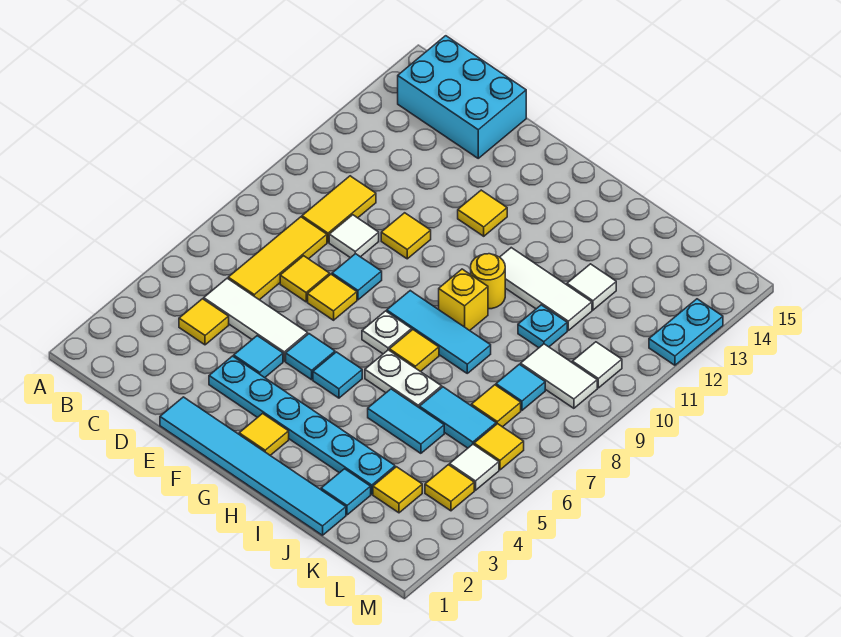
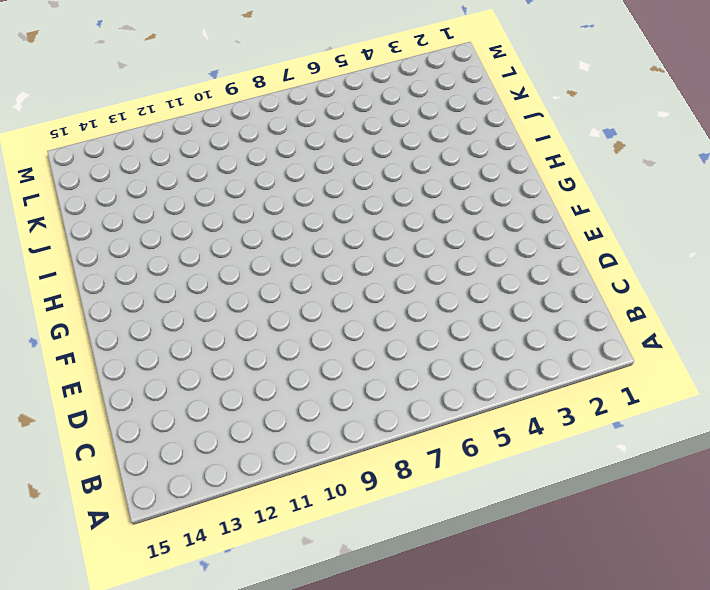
none -> cyan 2x3 brick [398,36,526,158]
none -> yellow 1x1 tile [179,299,229,345]
none -> white 1x3 tile [204,278,308,361]
none -> yellow 1x3 tile [228,217,327,300]

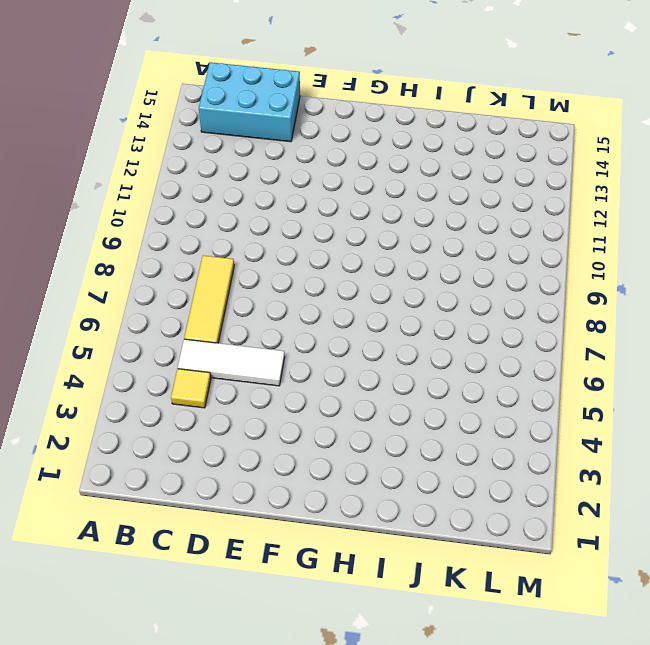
none -> yellow 1x2 tile [302,176,376,242]
none -> yellow 1x1 tile [280,256,330,302]
none -> white 1x1 tile [329,215,379,258]
none -> cyan 1x6 tile [160,397,346,535]

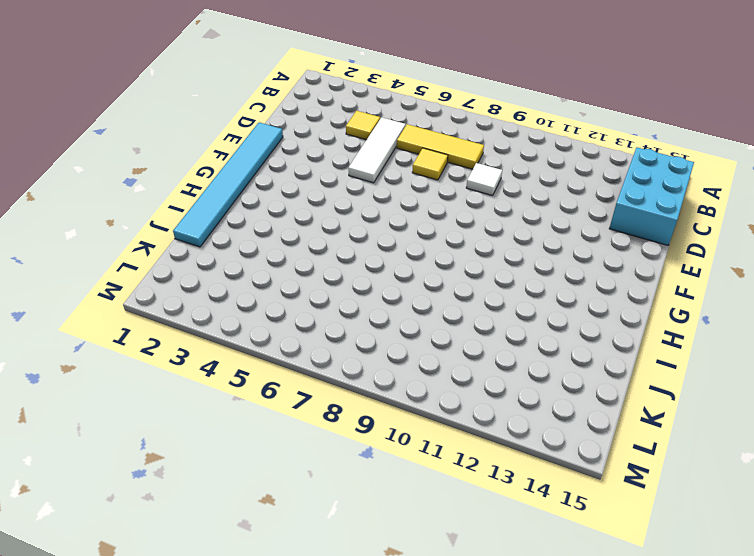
none -> yellow 1x2 tile [302,176,376,242]
none -> cyan 1x6 plate [209,356,395,494]
none -> cyan 1x1 tile [234,336,283,378]
none -> yellow 1x1 tile [308,274,357,320]

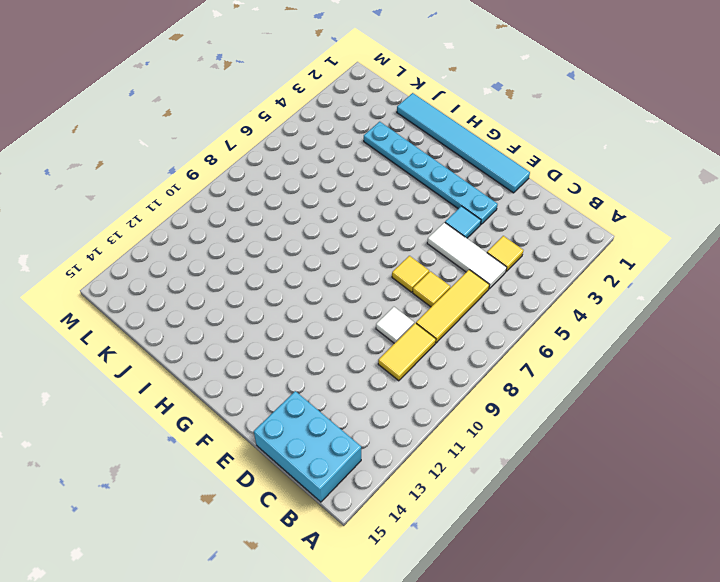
none -> cyan 1x1 tile [332,254,382,300]
none -> yellow 1x1 tile [381,213,431,259]
none -> cyan 1x1 tile [286,334,335,380]
none -> yellow 1x1 tile [458,190,507,236]

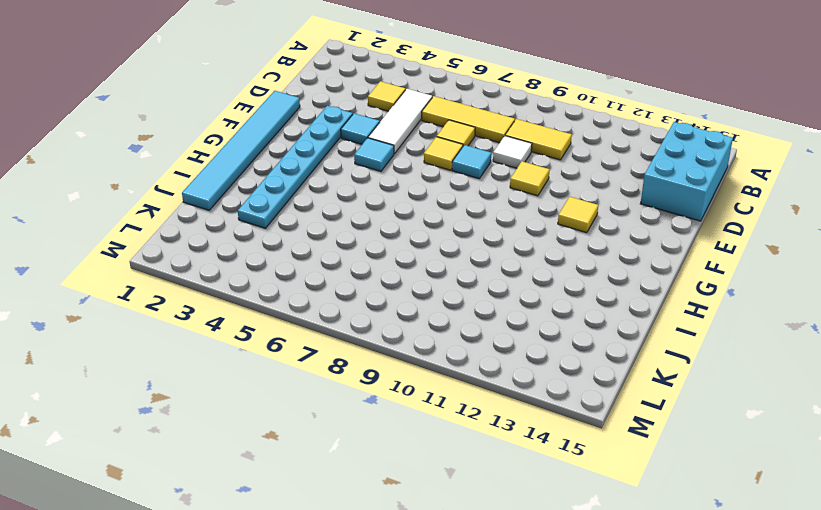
none -> yellow 1x1 tile [239,413,289,455]
none -> cyan 1x1 tile [313,352,362,398]
none -> white 1x1 plate [362,311,412,354]
none -> cyan 1x3 tile [387,291,491,373]

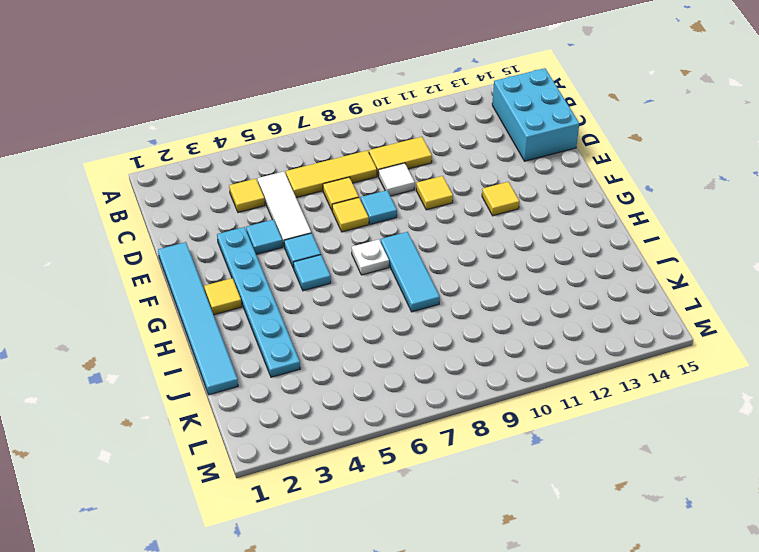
none -> white 1x2 plate [365,350,442,407]
none -> yellow 1x1 tile [389,330,439,372]
none -> yellow 1x1 brick [439,269,488,331]
none -> yellow 1x1 round brick [471,254,505,309]

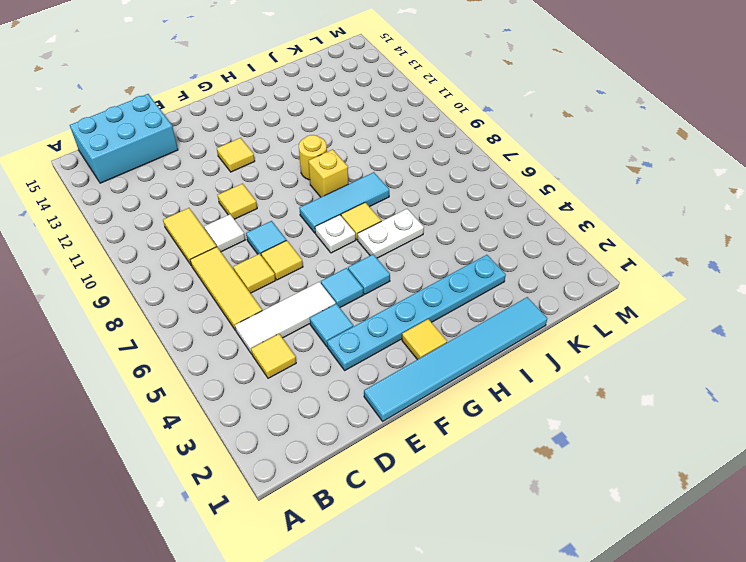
none -> white 1x3 tile [500,248,592,330]
none -> cyan 1x2 tile [368,389,444,453]
none -> cyan 1x1 tile [321,469,371,515]
none -> cyan 1x2 tile [419,387,496,448]

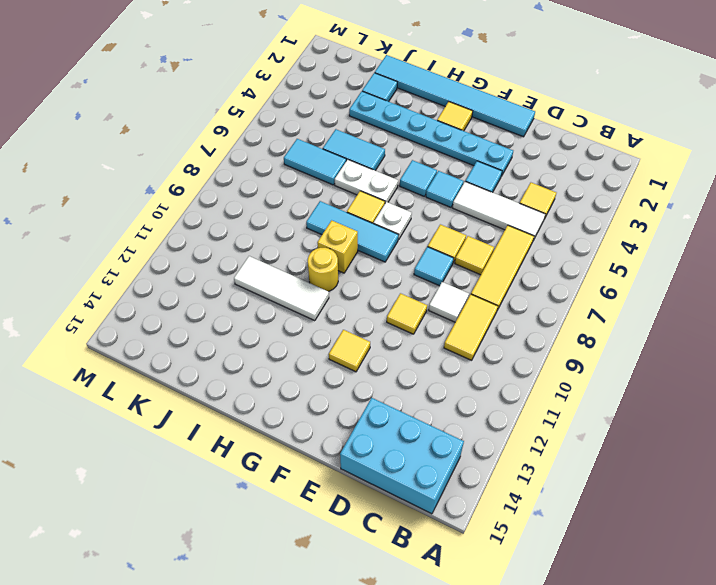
none -> cyan 1x1 plate [518,305,567,348]
none -> white 1x1 tile [567,264,616,310]
none -> yellow 1x1 tile [373,467,422,513]
none -> yellow 1x1 tile [471,385,521,427]

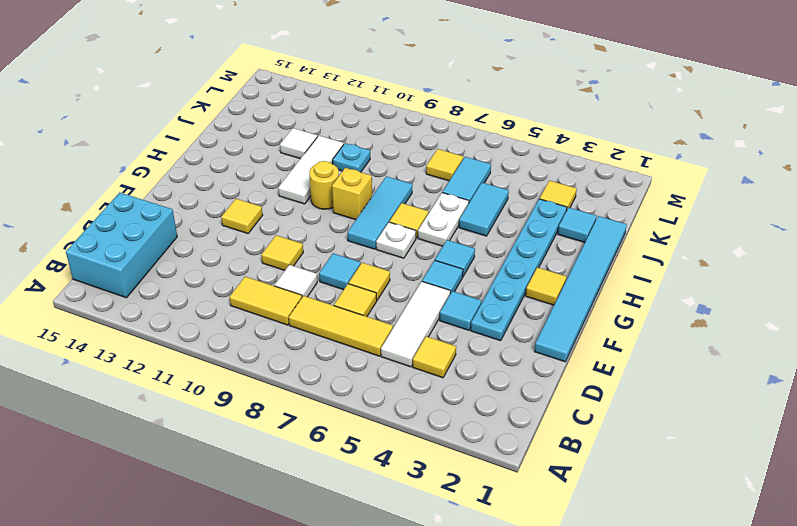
none -> cyan 1x1 tile [496,364,545,410]
none -> white 1x2 tile [521,344,597,408]
none -> yellow 1x1 tile [425,465,474,511]
none -> white 1x1 tile [450,444,499,490]

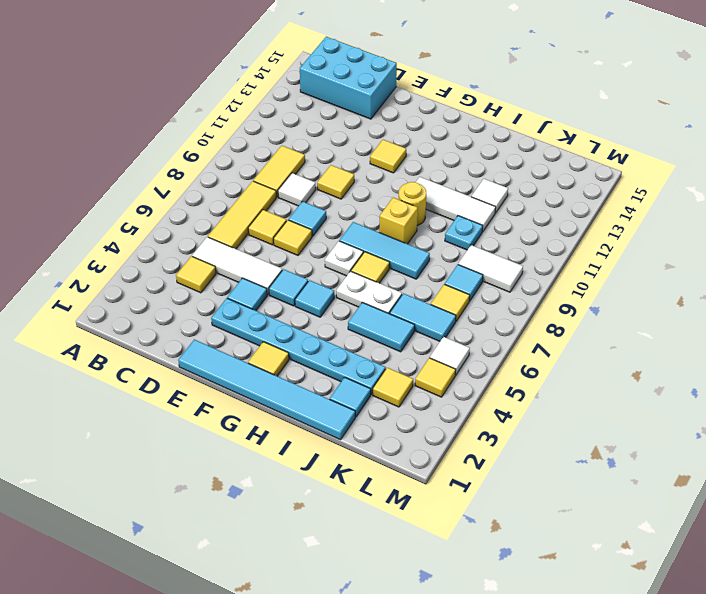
none -> yellow 1x1 tile [474,424,524,470]
none -> white 1x1 tile [572,342,622,388]
none -> cyan 1x2 plate [649,299,723,365]

